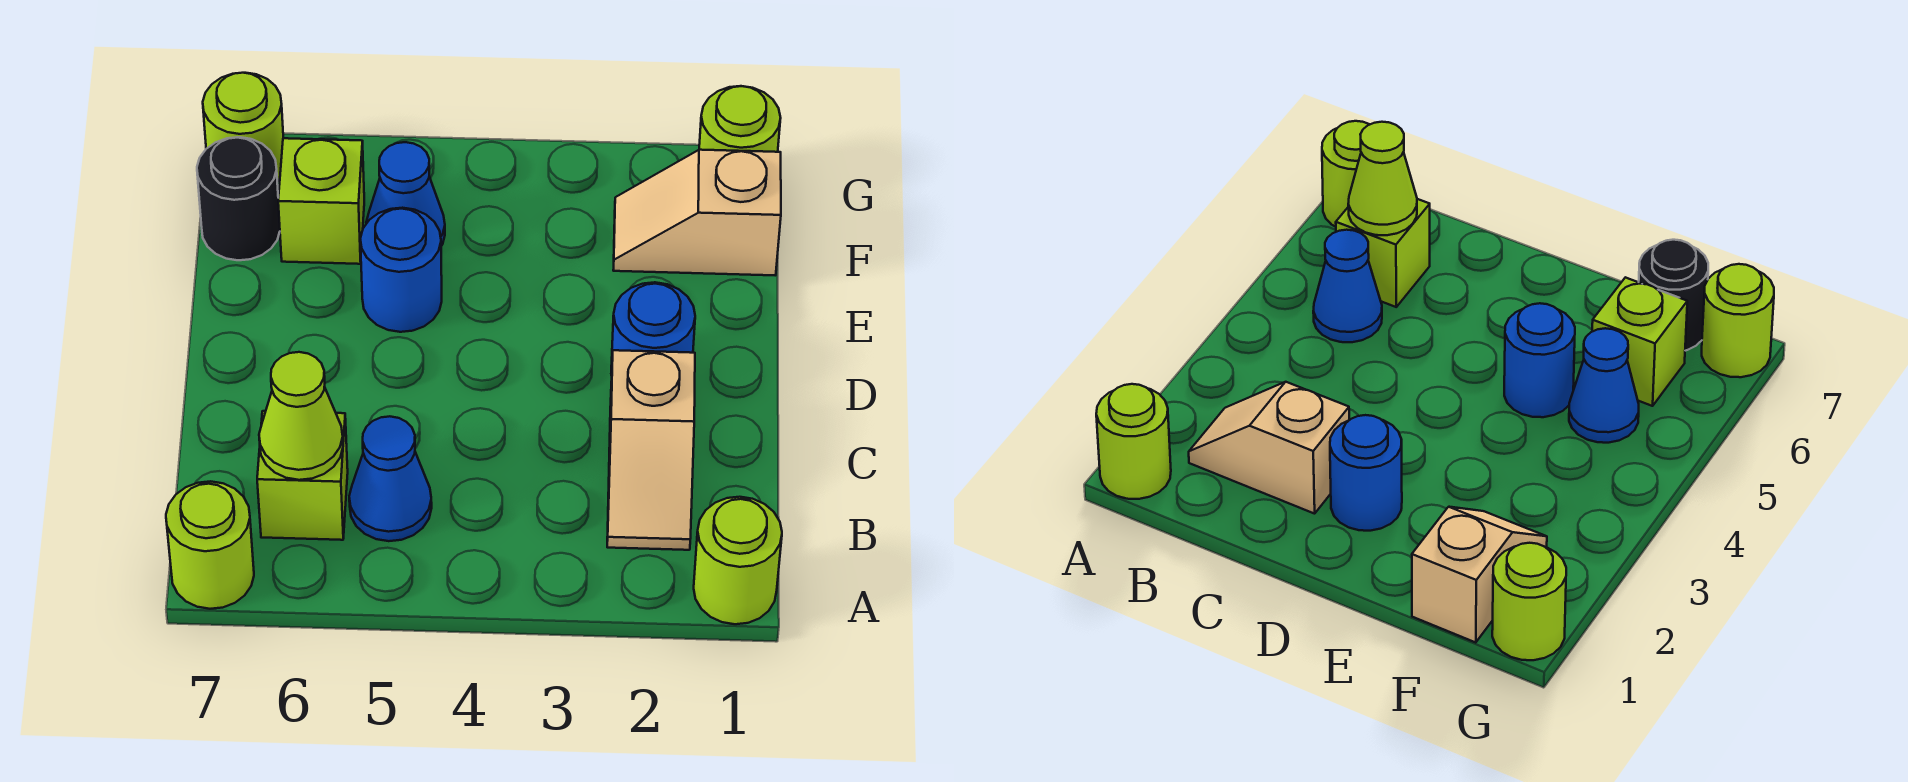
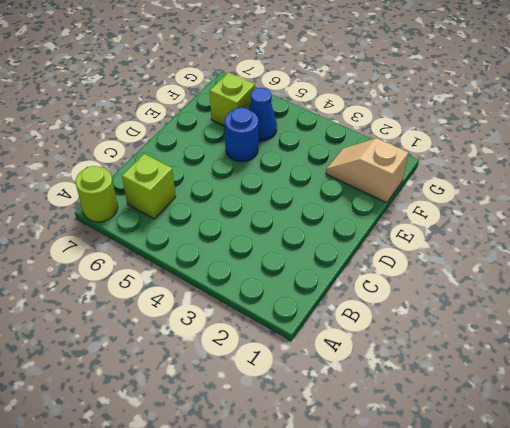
none -> lime 1x1 round brick [694,497,782,624]
none -> tan 1x2 slope [607,350,695,550]
none -> blue 1x1 cone [349,416,432,541]

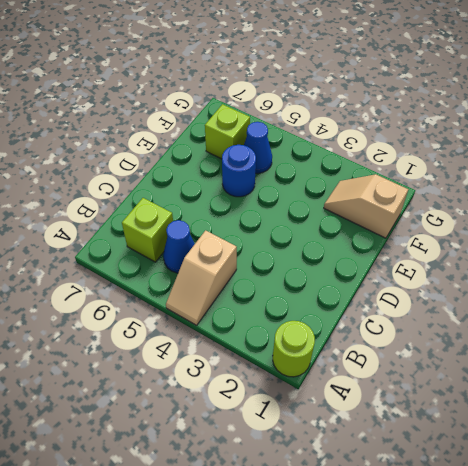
tan 1x2 slope [166,230,237,325] -> tan 1x2 slope moved to [607,350,695,550]
none -> lime 1x1 round brick [166,481,254,609]
none -> blue 1x1 round brick [611,282,695,375]
none -> black 1x1 round brick [197,137,280,260]

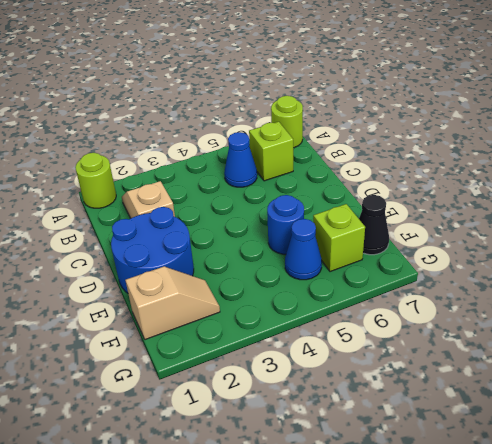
blue 2x2 round brick [111,207,194,293] -> blue 1x1 round brick [611,282,695,375]
black 1x1 cone [359,195,389,255] -> black 1x1 round brick [197,137,280,260]
none -> lime 1x1 round brick [699,86,781,152]
none -> lime 1x1 round brick [203,73,283,181]
none -> lime 1x1 cone [259,352,343,480]

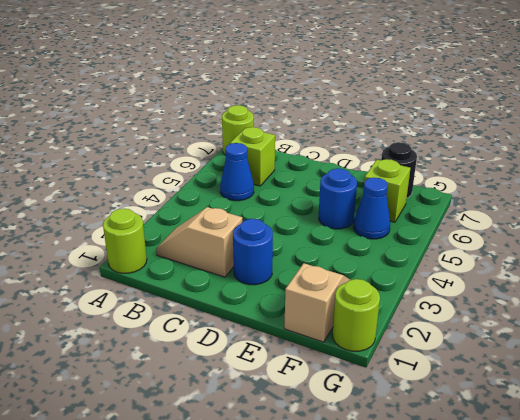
none -> lime 1x1 round brick [203,73,283,181]
none -> lime 1x1 cone [259,352,343,480]

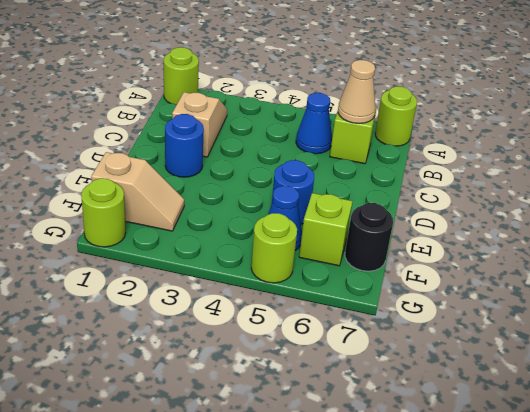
tan 1x1 cone [338,60,375,123] -> lime 1x1 cone [259,352,343,480]
lime 1x1 round brick [251,213,297,283] -> lime 1x1 round brick moved to [203,73,283,181]

